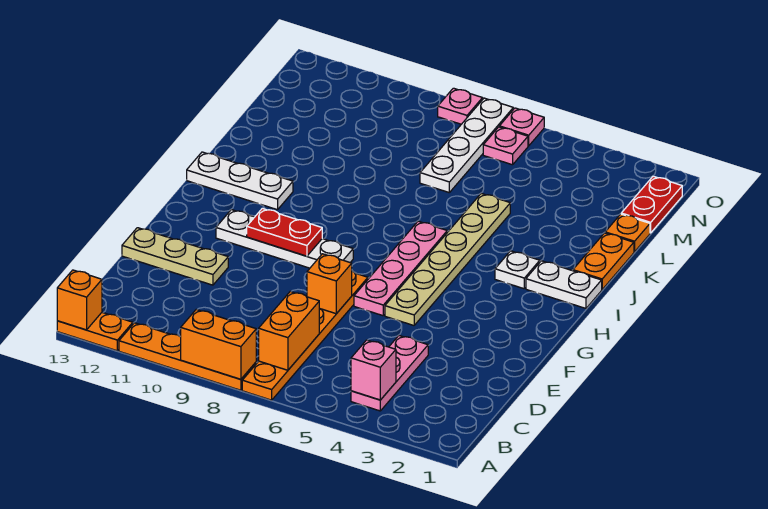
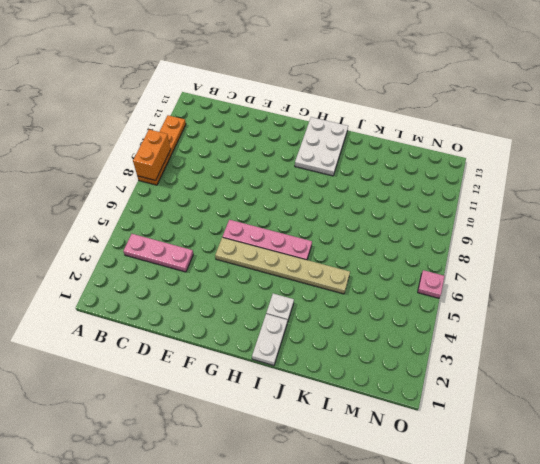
white 2x3 plate [295,117,348,176] -> white 1x3 plate [187,152,293,210]
none -> orange 1x6 plate [242,271,368,400]
none -> orange 1x2 plate [57,313,133,351]
none -> tan 1x3 plate [122,228,228,285]

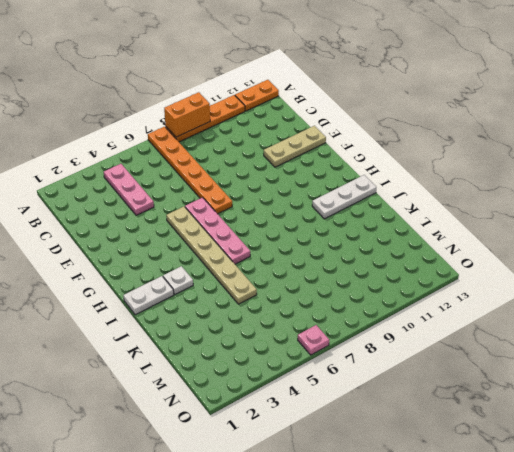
none -> white 1x4 plate [216,210,353,268]
none -> orange 1x2 plate [573,233,634,289]
none -> orange 1x1 plate [605,214,650,252]

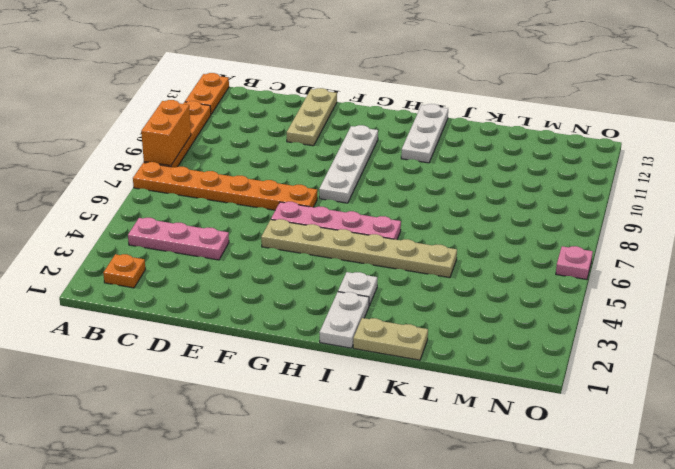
orange 1x1 plate [103,254,145,288] -> orange 1x1 plate moved to [605,214,650,252]
tan 1x2 plate [353,318,428,360] -> orange 1x2 plate [573,233,634,289]
none -> white 1x4 plate [420,98,513,192]
none -> red 1x2 plate [621,176,682,233]
none -> pink 1x1 plate [483,127,528,165]

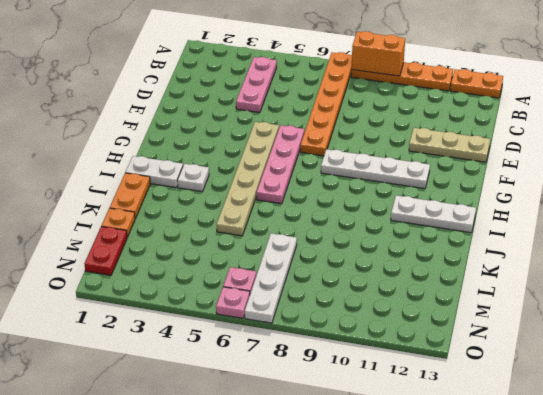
none -> pink 1x1 plate [438,88,483,124]
none -> orange 1x1 brick [57,270,102,330]
none -> pink 1x1 brick [351,340,396,400]

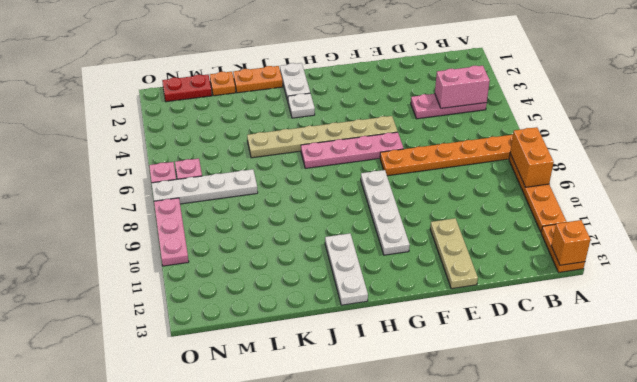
pink 1x2 brick [435,66,490,108] -> pink 1x1 brick [351,340,396,400]
pink 1x3 plate [154,198,189,266] -> pink 1x1 plate [438,88,483,124]
none -> orange 1x2 brick [259,292,319,370]
none -> orange 1x1 brick [307,254,352,314]
none -> red 1x2 plate [247,208,322,256]

